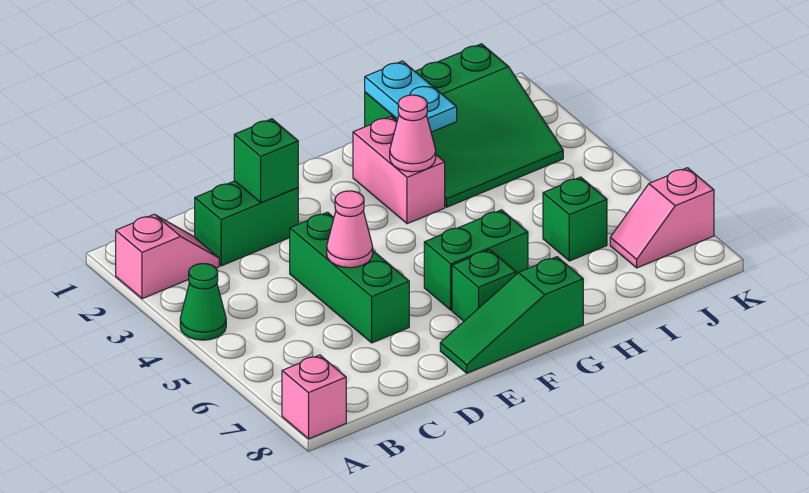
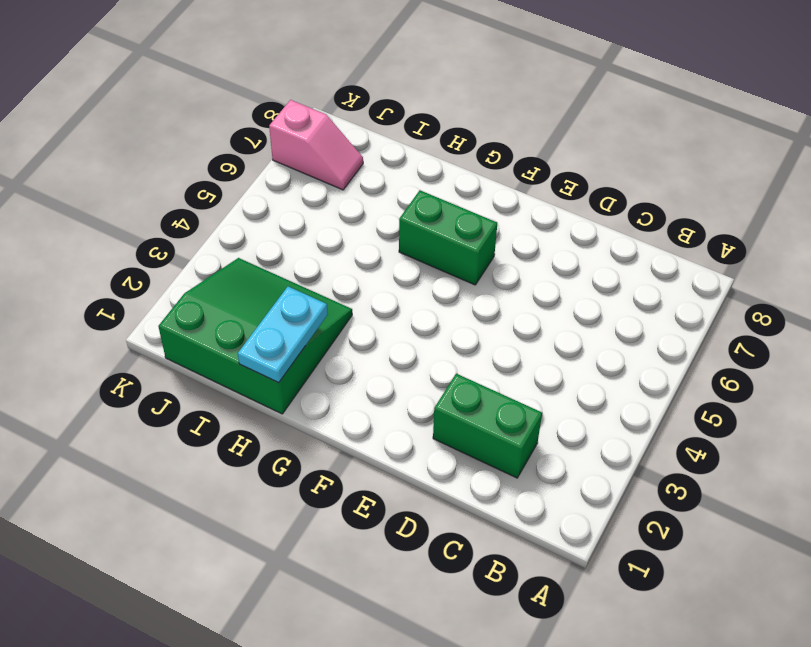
none -> pink 1x2 slope [116,214,219,299]
none -> green 1x1 cone [180,264,226,340]
none -> pink 1x1 brick [282,355,346,439]

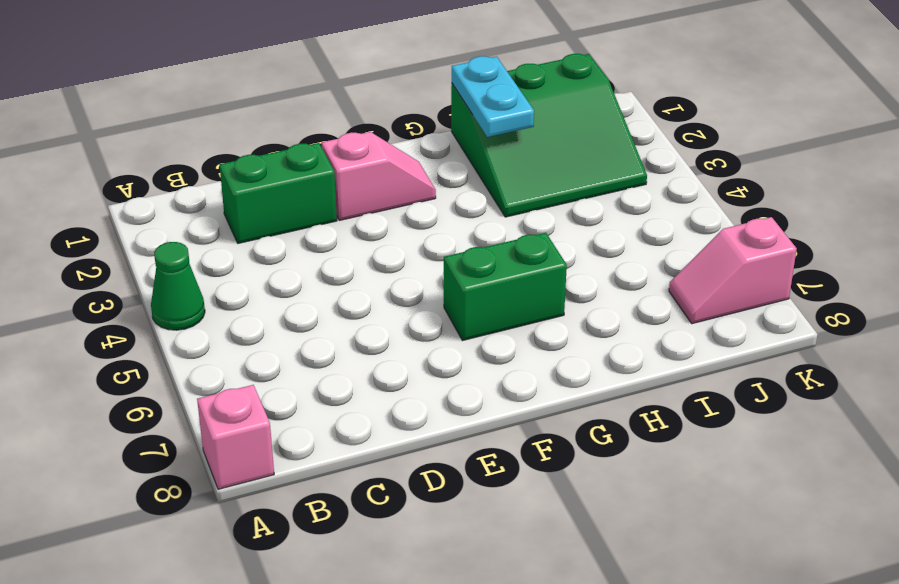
pink 1x2 slope [322,132,436,220] -> pink 1x2 slope moved to [116,214,219,299]
none -> green 1x3 brick [290,212,409,343]
none -> green 1x3 slope [440,257,583,373]
none -> green 1x1 brick [452,250,516,321]

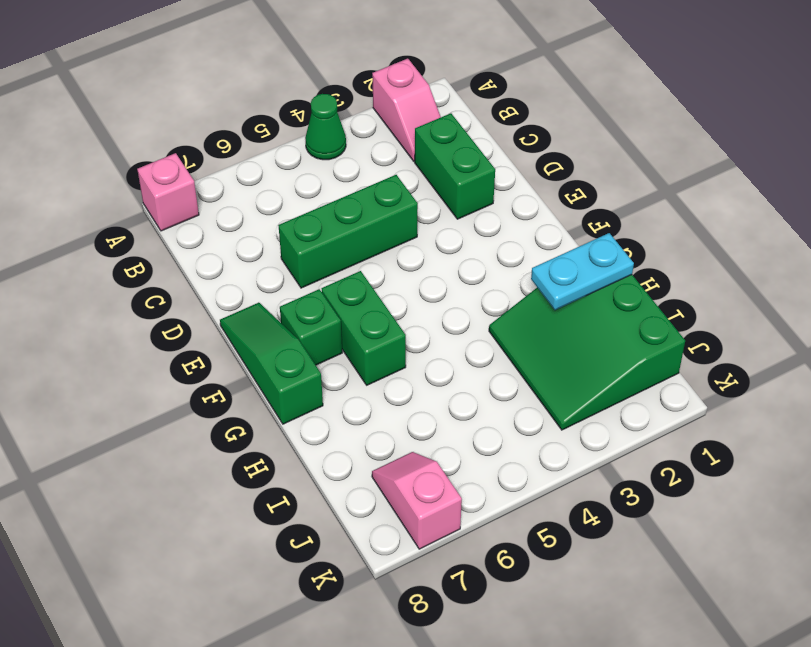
none -> pink 1x2 brick [353,116,445,224]
none -> green 1x1 brick [543,177,607,261]
none -> green 1x1 brick [234,119,298,203]

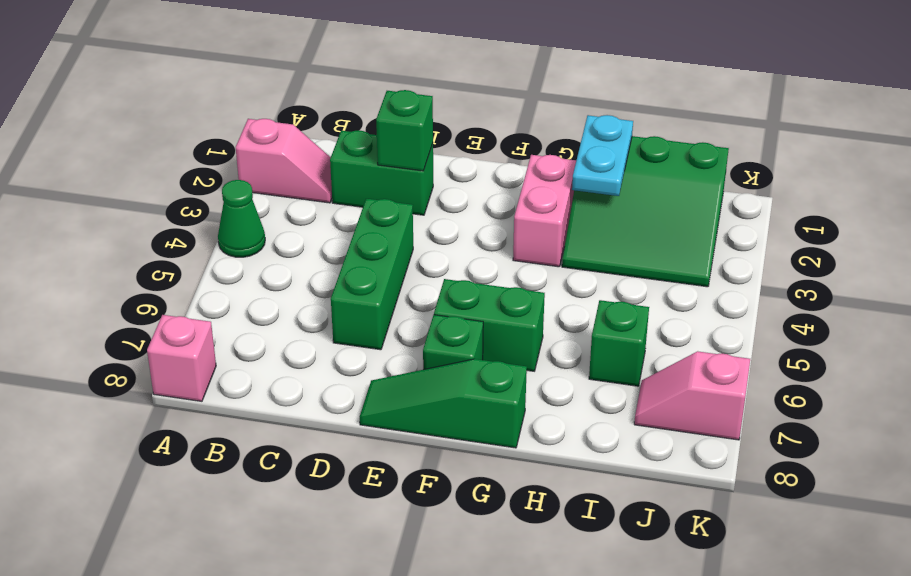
none -> pink 1x1 cone [327,191,373,268]
none -> pink 1x1 cone [390,95,436,172]

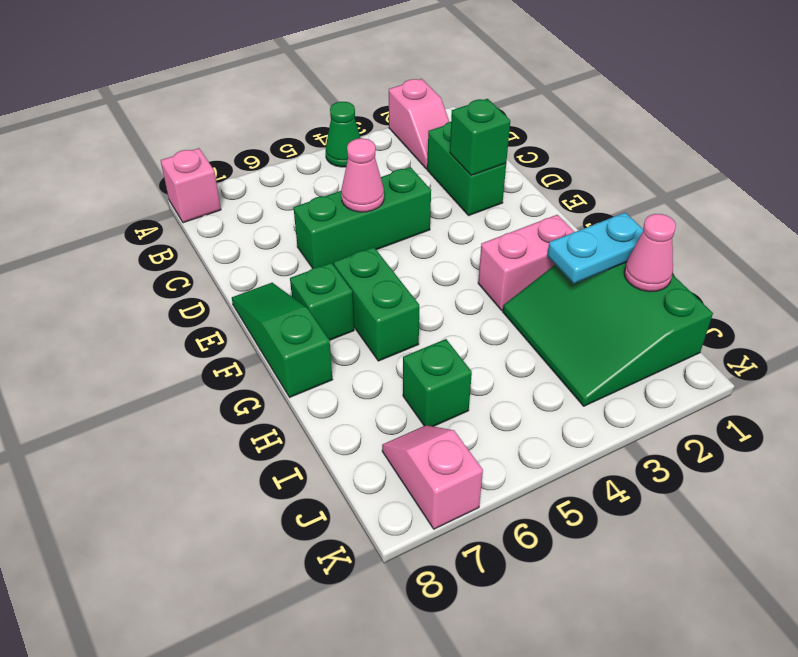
pink 1x1 cone [624,214,676,292] -> pink 1x1 cone moved to [390,95,436,172]

